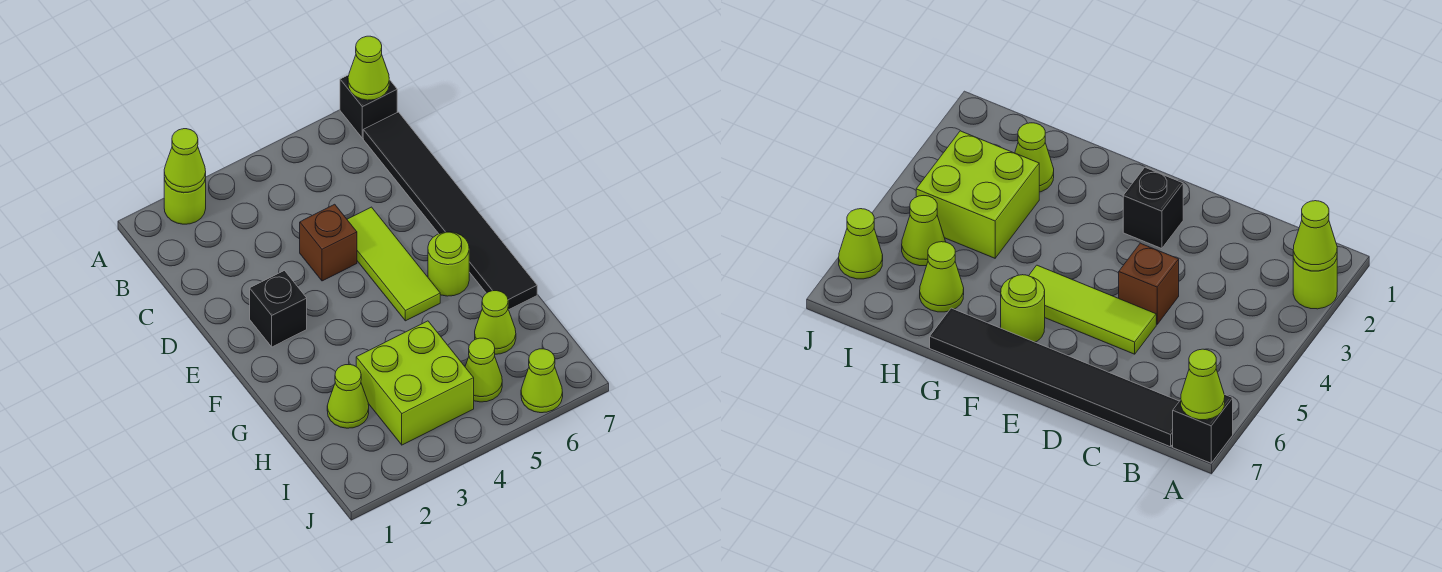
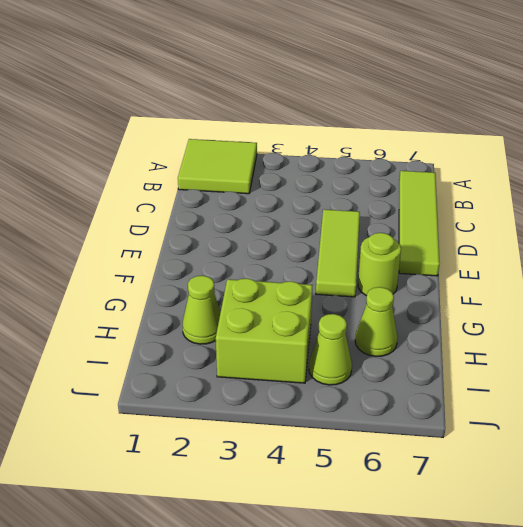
lime 2x2 tile [178,139,257,194] -> lime 1x1 round brick [164,178,206,224]
lime 1x4 tile [399,171,440,276] -> black 1x6 tile [363,112,537,310]
none -> black 1x1 brick [340,75,397,138]
none -> brown 1x1 brick [300,204,357,281]
none -> black 1x1 brick [250,271,307,347]

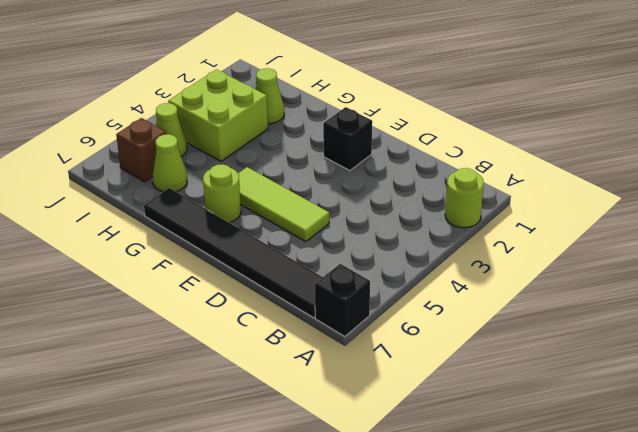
brown 1x1 brick [116,118,166,182] -> brown 1x1 brick moved to [300,204,357,281]
none -> lime 1x1 cone [521,349,563,413]
none -> lime 1x1 cone [164,129,206,193]
none -> lime 1x1 cone [348,36,389,100]

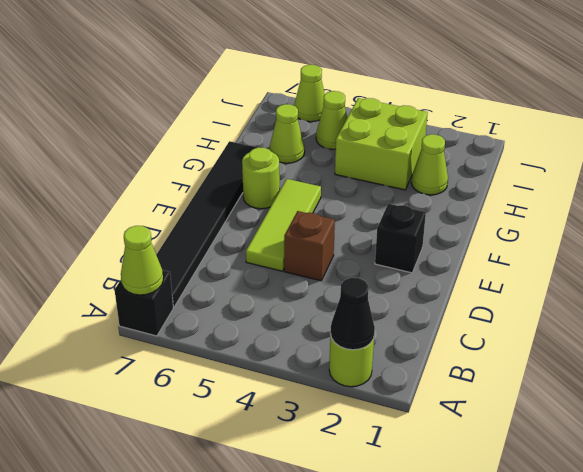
black 1x1 cone [330,278,375,350] -> lime 1x1 cone [164,129,206,193]

